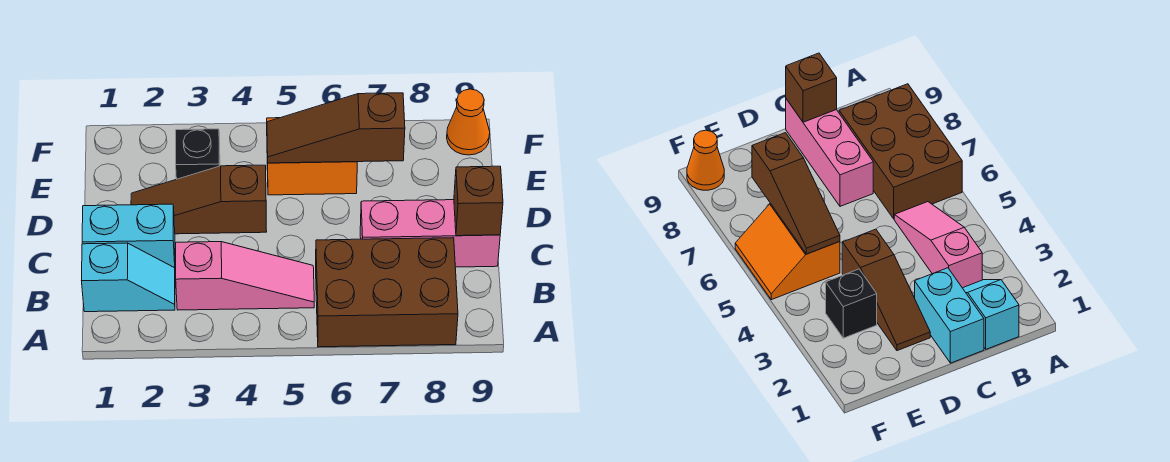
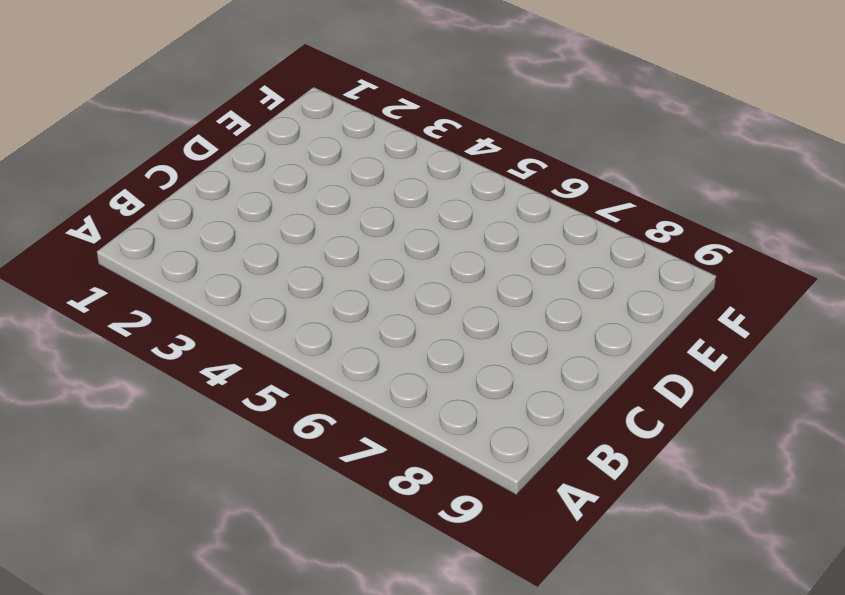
none -> brown 2x3 brick [316,238,458,347]
none -> cyan 1x2 slope [82,243,175,312]

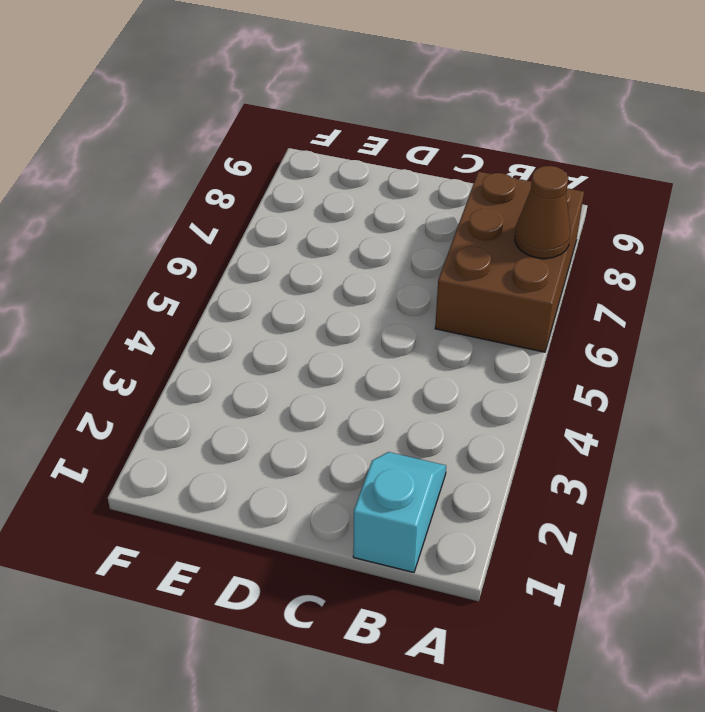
brown 1x1 cone [515,166,571,258] -> none
none -> pink 1x3 slope [176,242,314,310]
none -> cyan 1x2 brick [82,204,175,268]

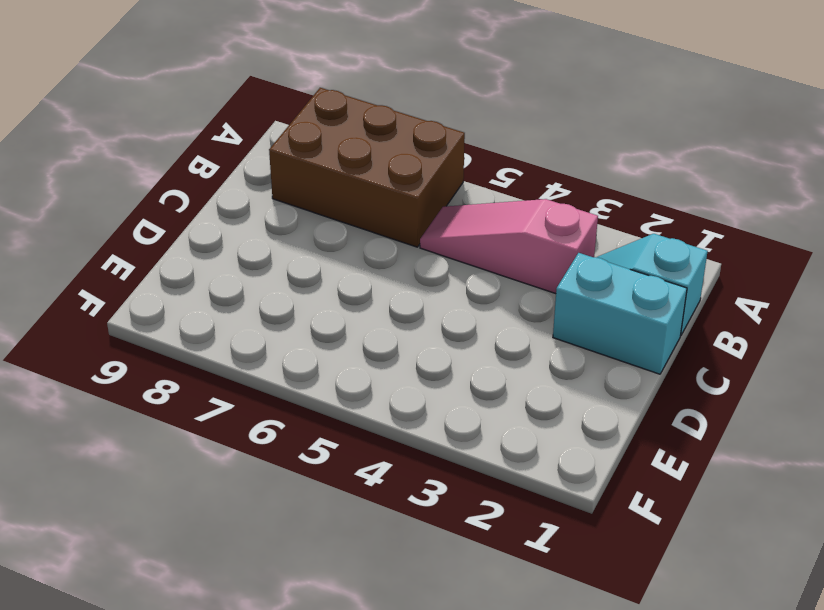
none -> pink 1x3 brick [360,200,500,267]
none -> brown 1x3 slope [131,165,267,234]

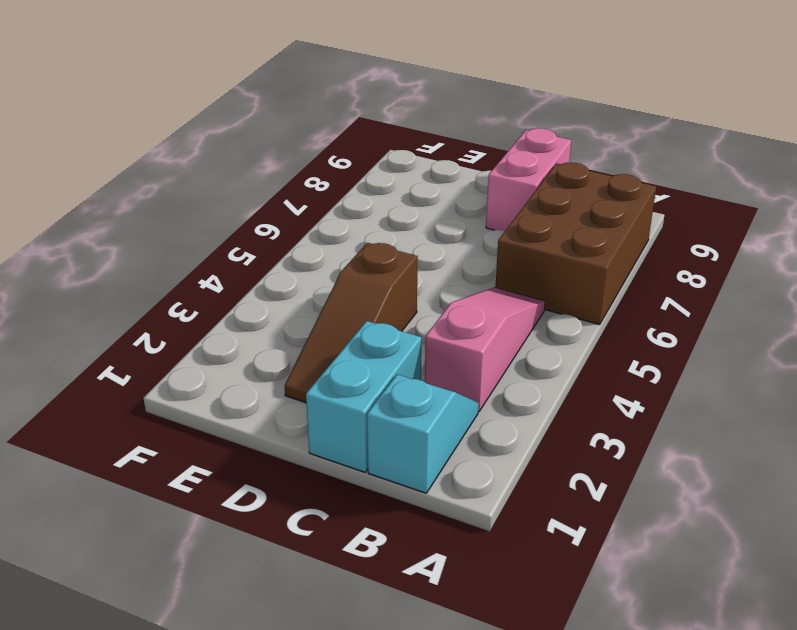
pink 1x2 brick [486,128,571,231] -> pink 1x3 brick [360,200,500,267]
none -> black 1x1 brick [176,129,220,179]
none -> orange 2x2 slope [267,118,357,195]

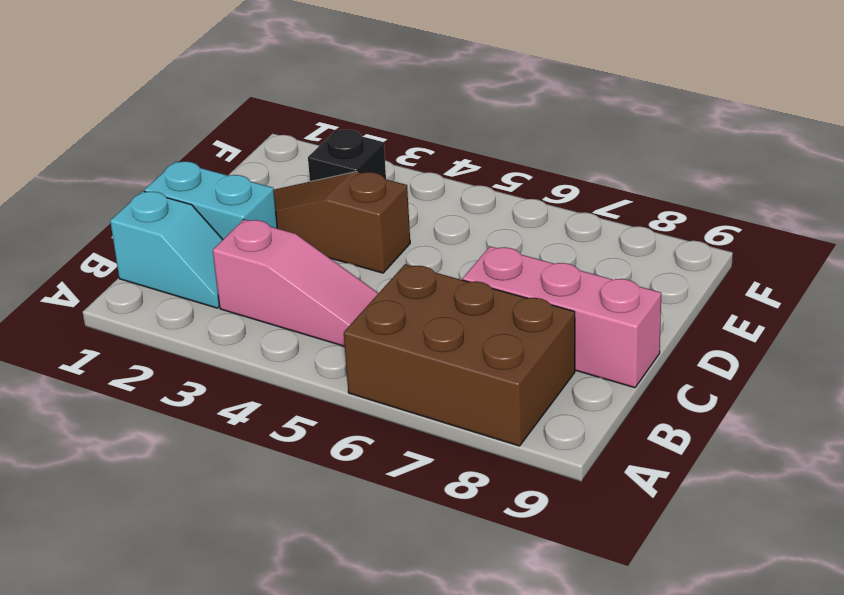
none -> orange 2x2 slope [267,118,357,195]
none -> orange 1x1 cone [447,89,490,155]

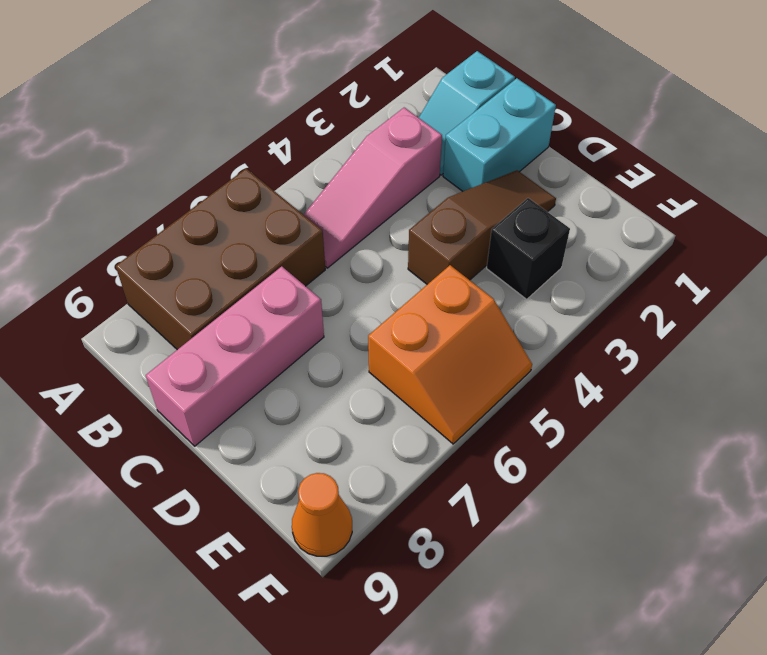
none -> brown 1x1 brick [454,166,503,236]
none -> brown 1x3 slope [267,93,405,163]

